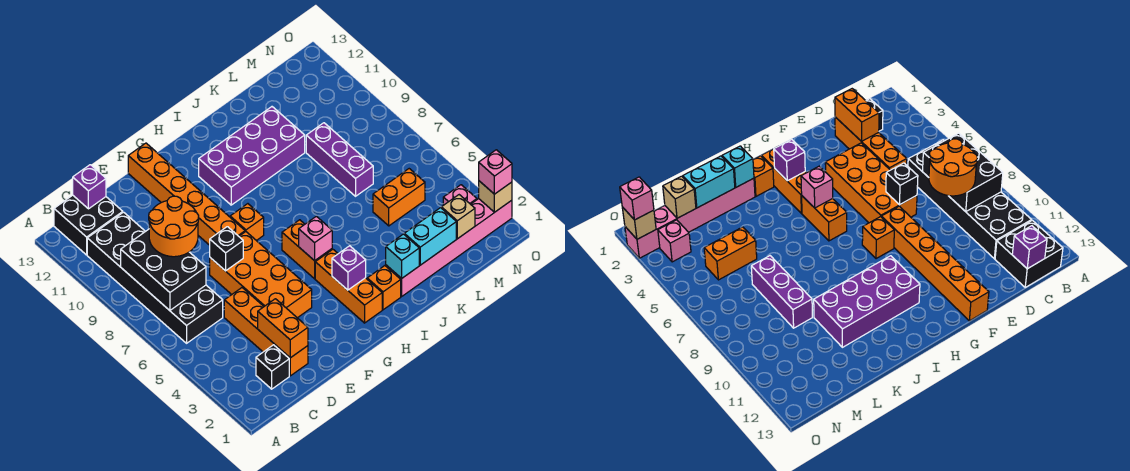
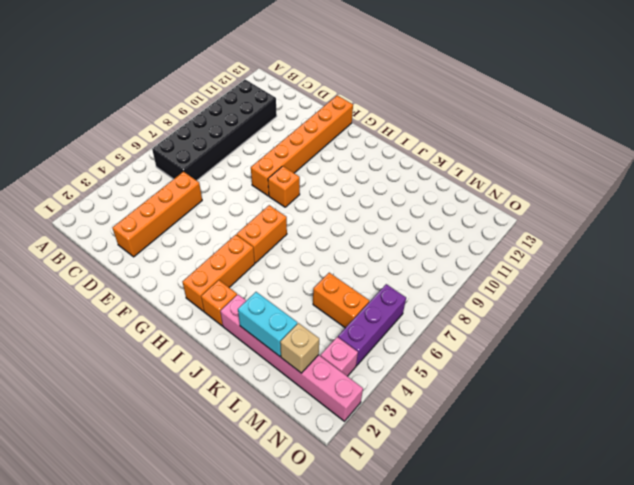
purple 1x3 brick [338,284,406,366] -> purple 1x3 brick moved to [306,123,373,196]
none -> black 2x2 brick [54,195,123,255]
none -> black 1x1 brick [256,345,289,389]
none -> orange 2x4 brick [210,232,312,318]

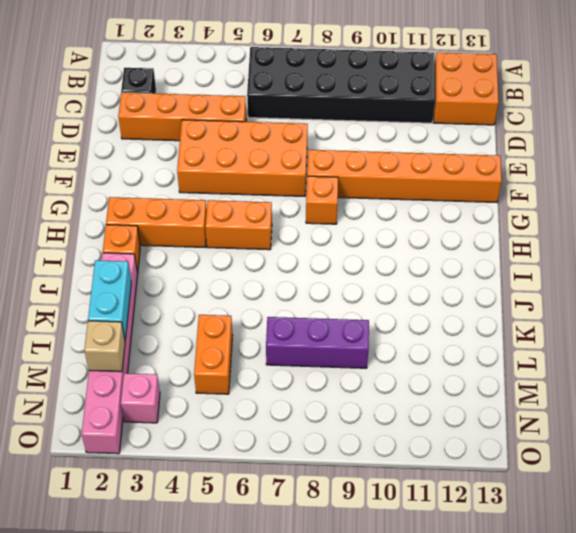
orange 2x2 brick [434,52,499,125] -> black 2x2 brick [54,195,123,255]
none -> purple 2x4 brick [199,107,305,205]
none -> black 2x3 brick [121,229,206,310]
none -> purple 1x1 brick [73,165,106,209]

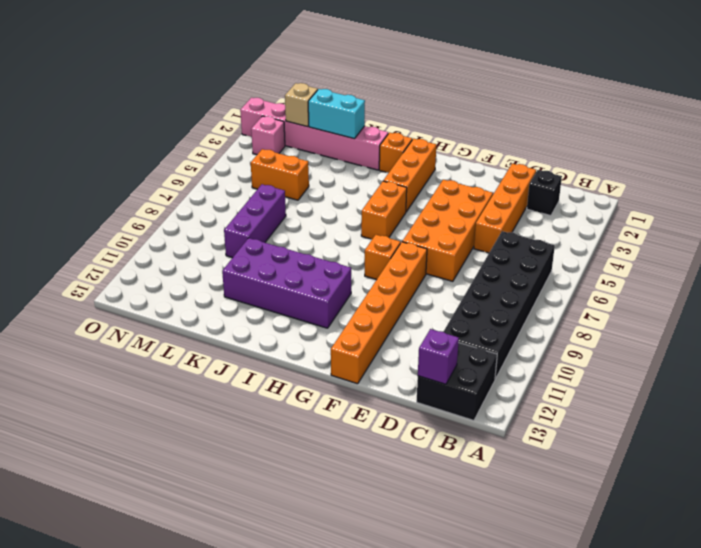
none -> black 2x3 brick [121,229,206,310]
none -> orange 1x2 brick [258,299,308,358]
none -> black 1x1 brick [210,227,243,271]

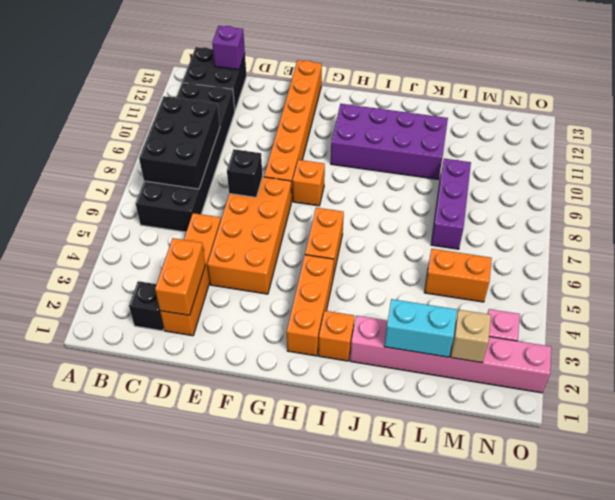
none -> purple 1x1 brick [332,246,366,290]
none -> pink 1x1 brick [299,216,332,261]
none -> cyan 1x1 brick [386,234,419,278]

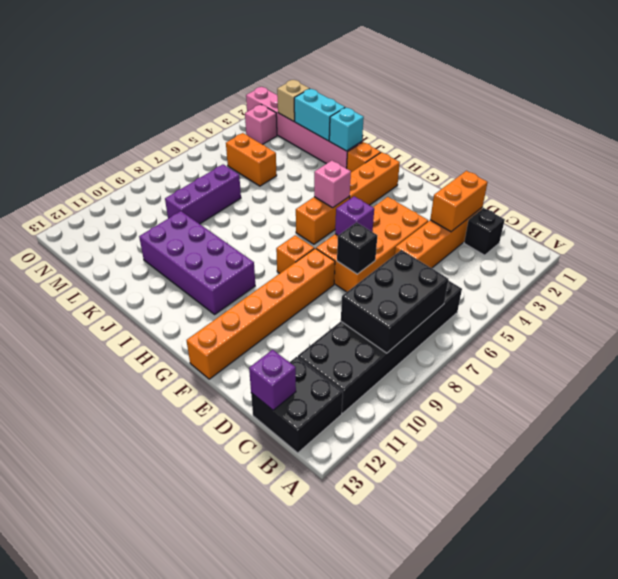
purple 1x1 brick [335,196,374,235] -> purple 1x1 brick moved to [332,246,366,290]
none -> tan 1x1 brick [479,181,512,212]
none -> orange 2x2 round brick [149,196,199,257]
none -> pink 1x1 brick [479,150,512,194]

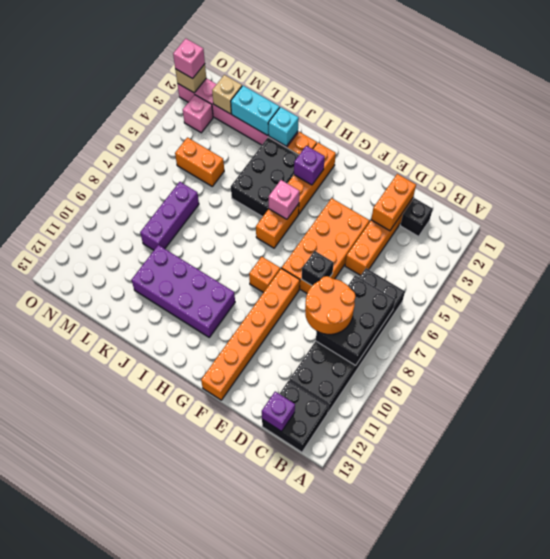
black 2x3 brick [231,137,299,217] -> none

